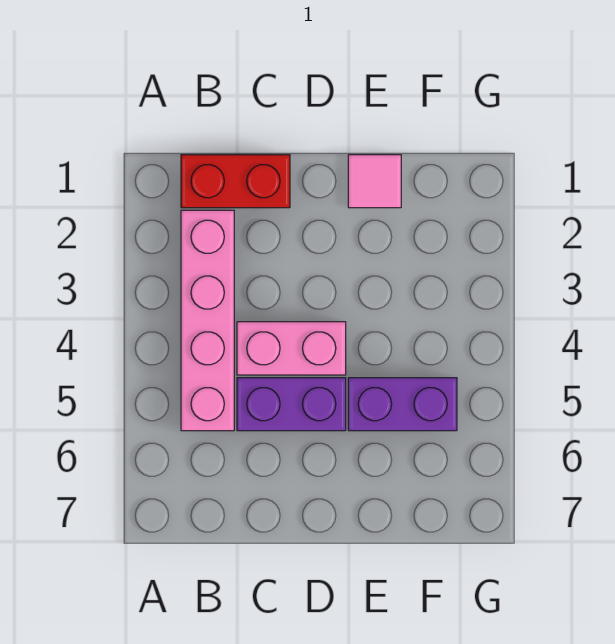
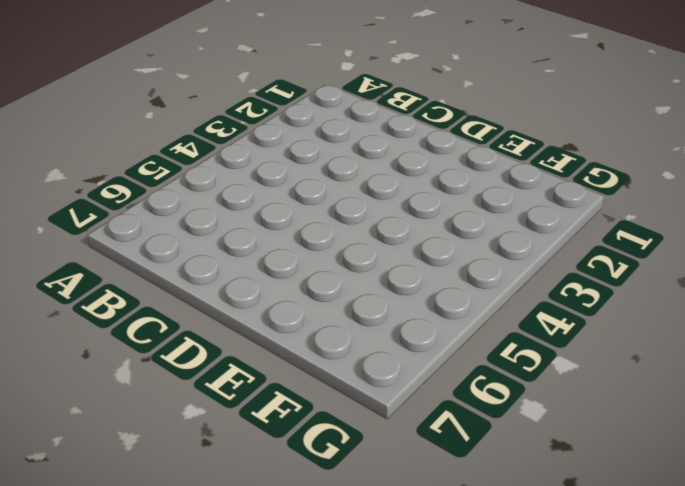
none -> red 1x2 brick [181,155,290,208]
none -> pink 1x4 brick [181,210,234,431]

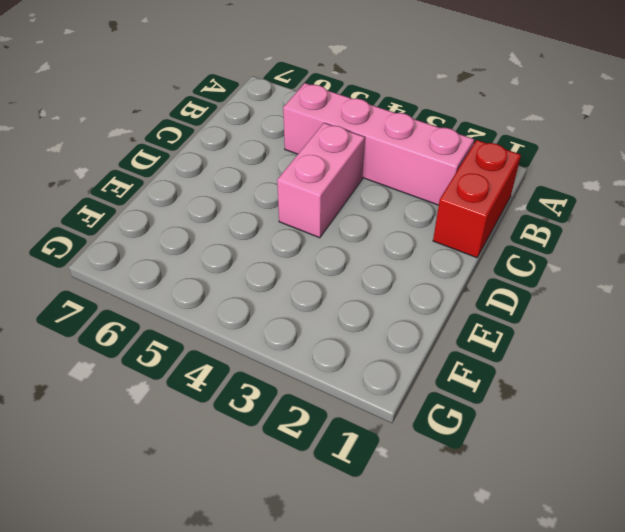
none -> purple 1x2 brick [237,378,346,431]
none -> pink 1x1 tile [348,155,401,208]

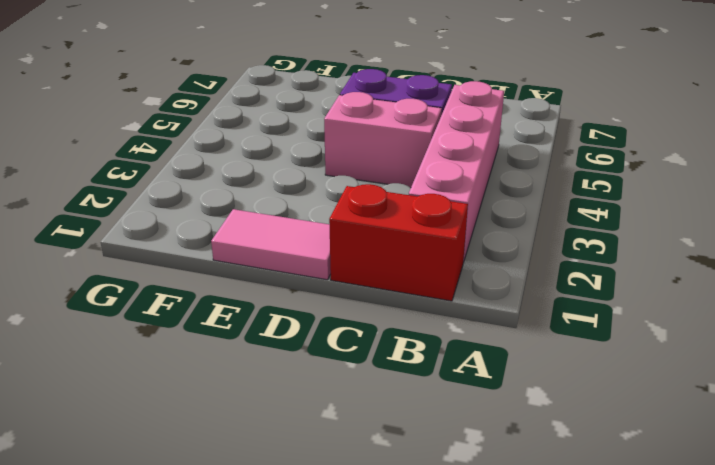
pink 1x2 tile [211,209,331,280] -> pink 1x1 tile [348,155,401,208]
none -> purple 1x2 brick [348,378,457,431]

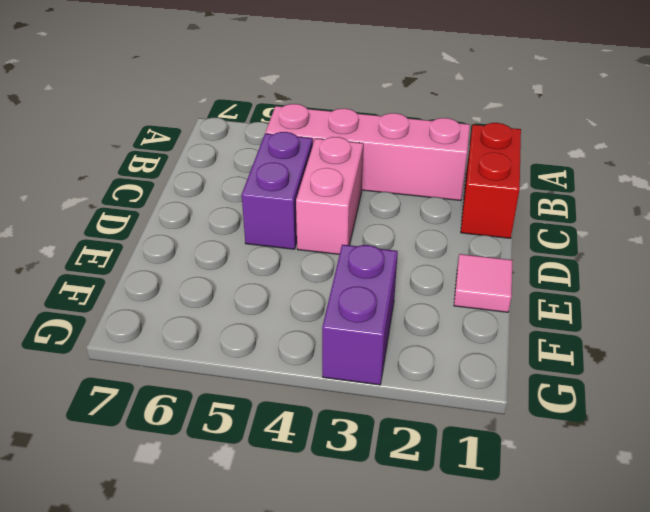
purple 1x2 brick [322,245,398,385] -> purple 1x2 brick moved to [348,378,457,431]

